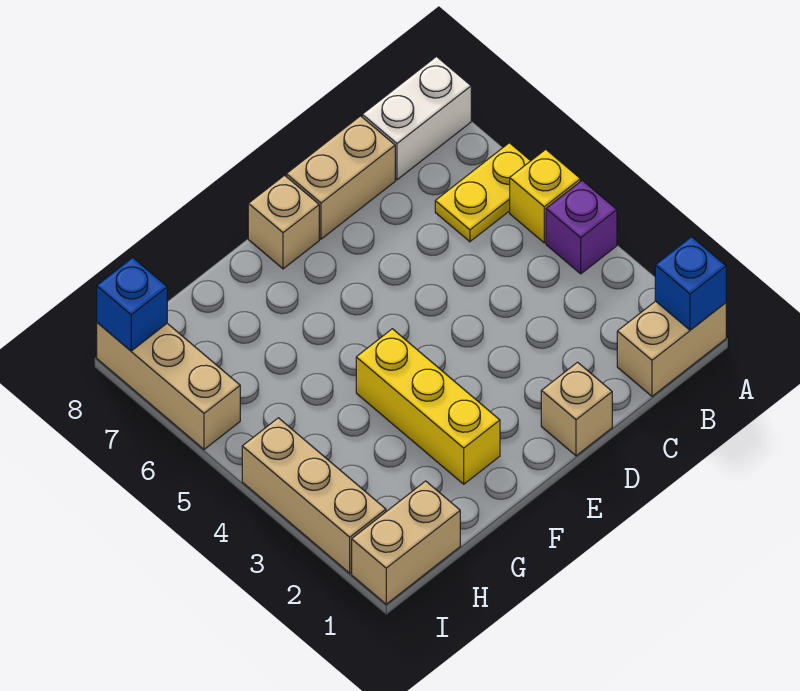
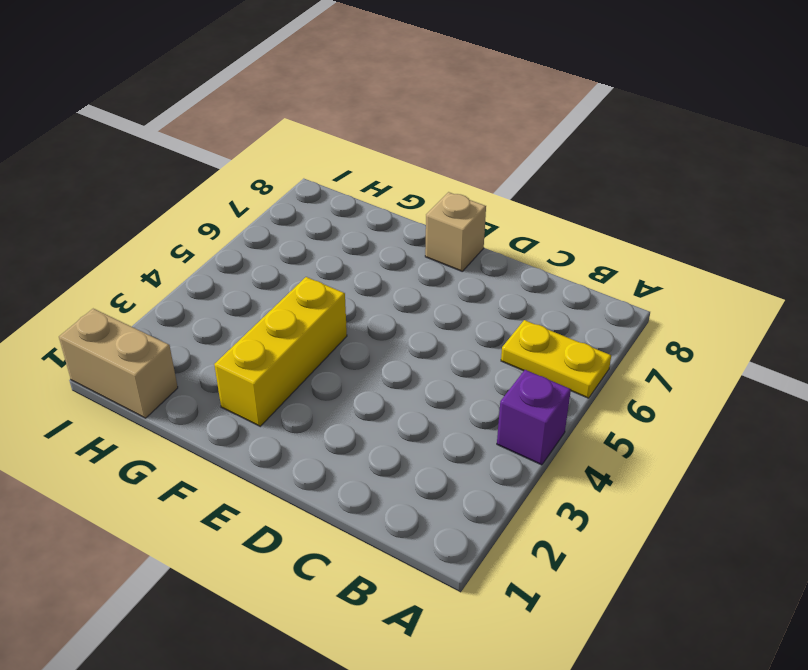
none -> tan 1x2 brick [617,301,726,396]
none -> yellow 1x1 brick [510,149,580,243]
none -> white 1x2 brick [362,57,471,180]

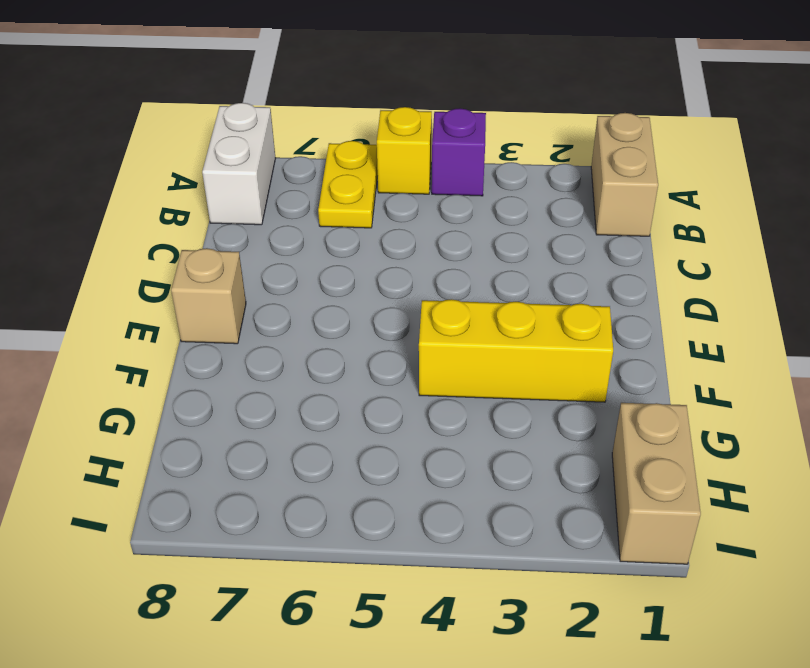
none -> tan 1x2 brick [286,116,395,239]
none -> tan 1x1 brick [541,362,612,456]
none -> tan 1x3 brick [242,418,386,573]

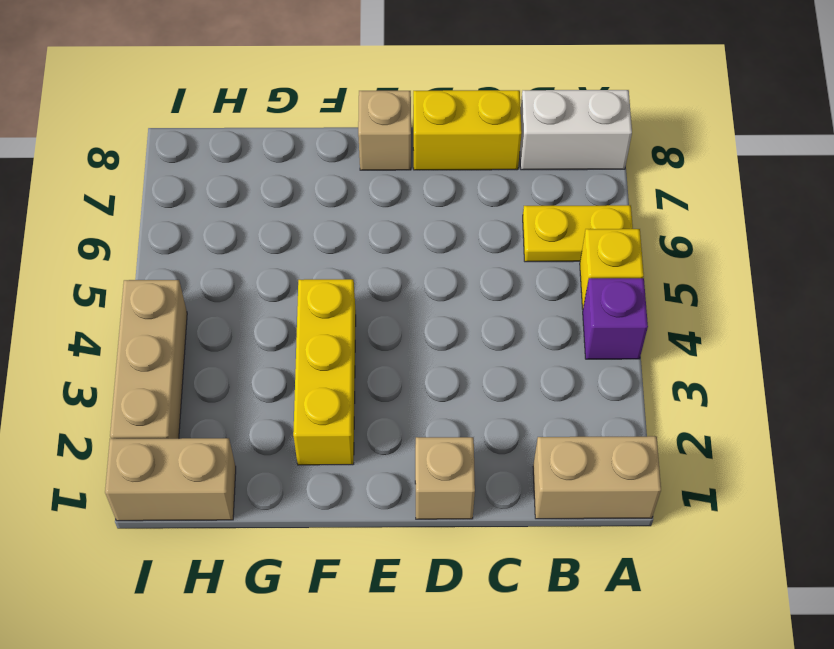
yellow 1x2 brick [413,90,522,170] -> tan 1x2 brick [286,116,395,239]
none -> tan 1x3 brick [97,323,240,449]
none -> blue 1x1 brick [655,237,726,330]
none -> blue 1x1 brick [97,257,167,351]

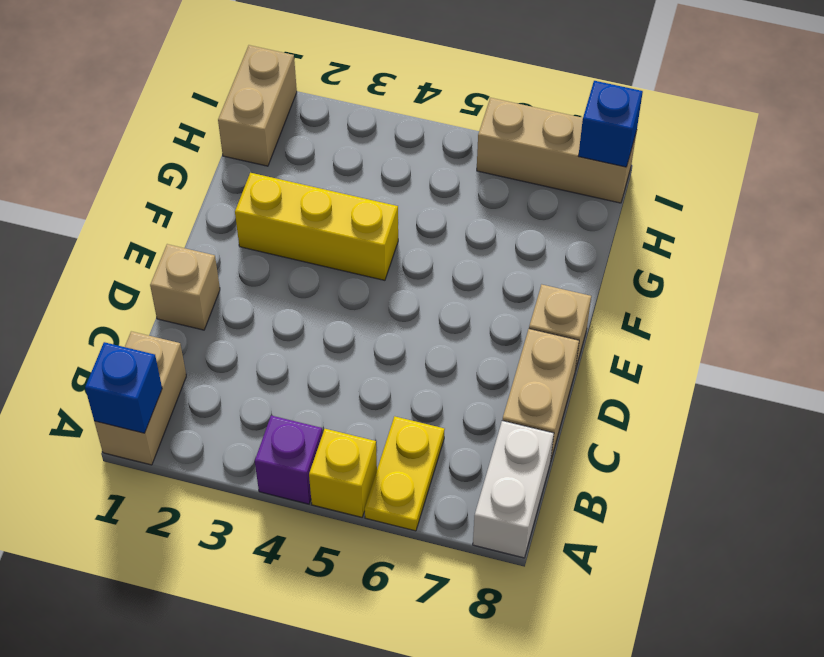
none -> tan 1x3 brick [242,418,386,573]

